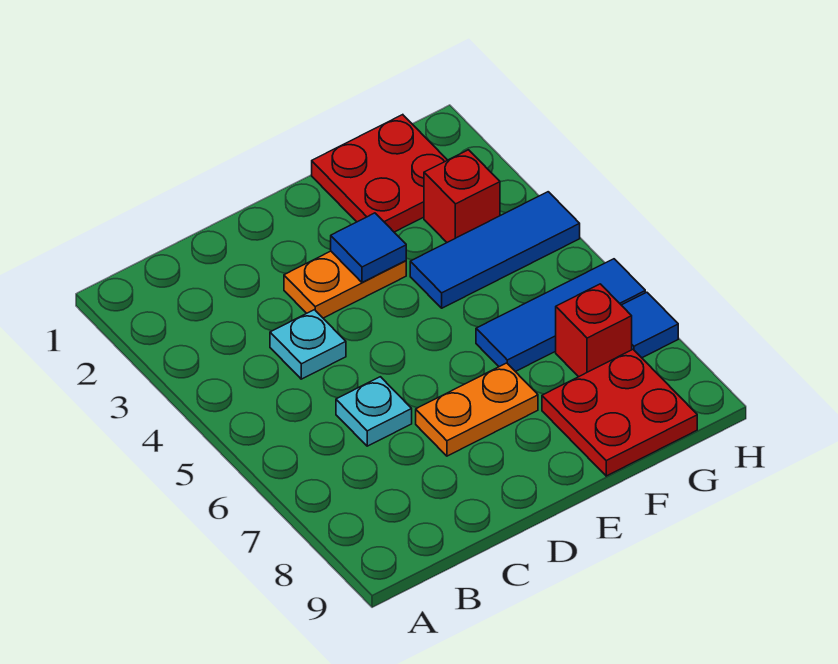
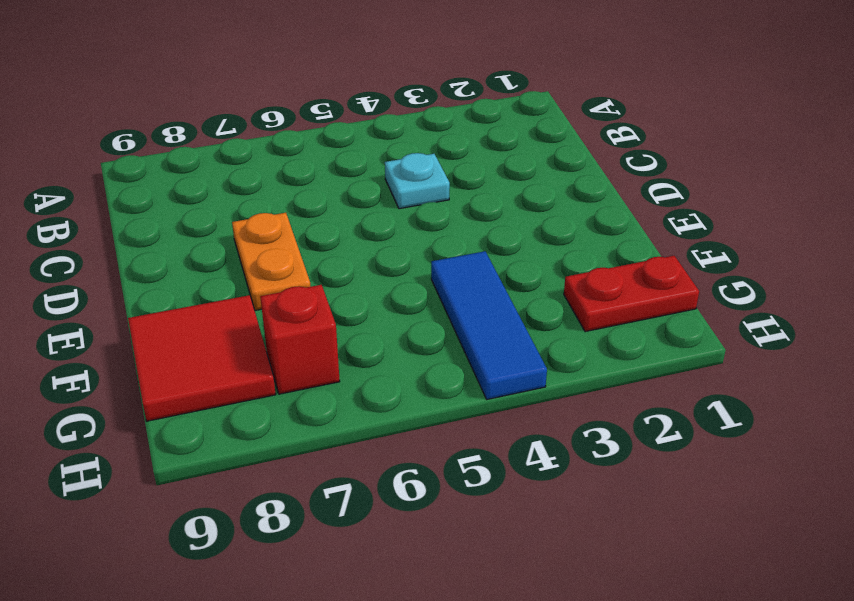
red 2x2 tile [128,295,276,421] -> red 2x2 plate [542,349,697,476]
red 1x2 plate [564,256,699,332] -> red 2x2 plate [312,115,447,232]
none -> cyan 1x1 plate [336,377,412,446]
none -> orange 1x2 plate [284,251,406,318]
none -> blue 1x3 tile [476,259,645,372]

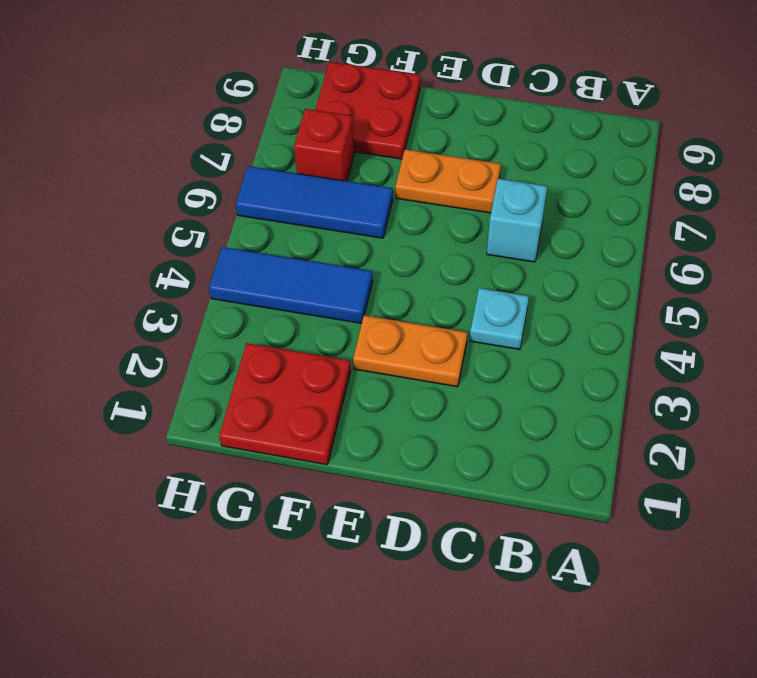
cyan 1x1 brick [487,179,547,262] -> cyan 1x1 plate [336,377,412,446]
none -> red 1x1 brick [424,150,500,242]
none -> blue 1x1 tile [622,292,678,358]
none -> blue 1x1 tile [331,213,406,282]

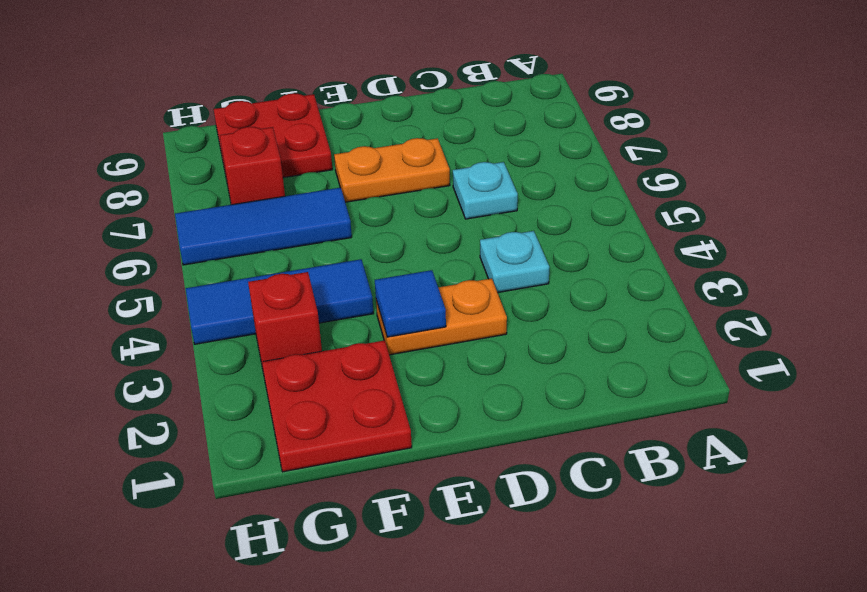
none -> blue 1x1 tile [622,292,678,358]

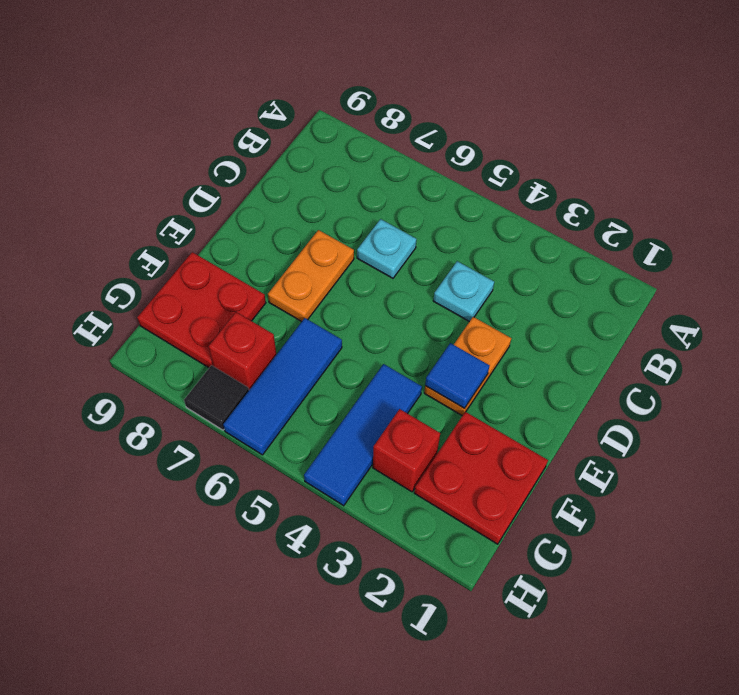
black 1x1 tile [184,365,249,430] -> blue 1x1 tile [622,292,678,358]

